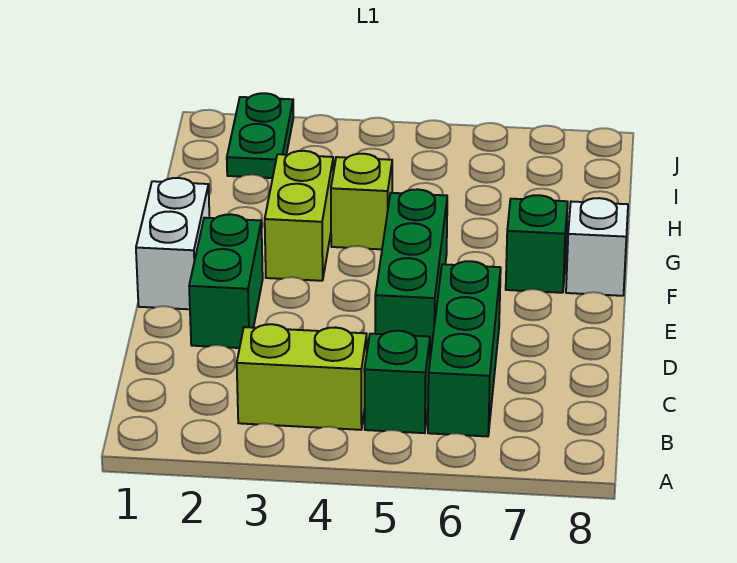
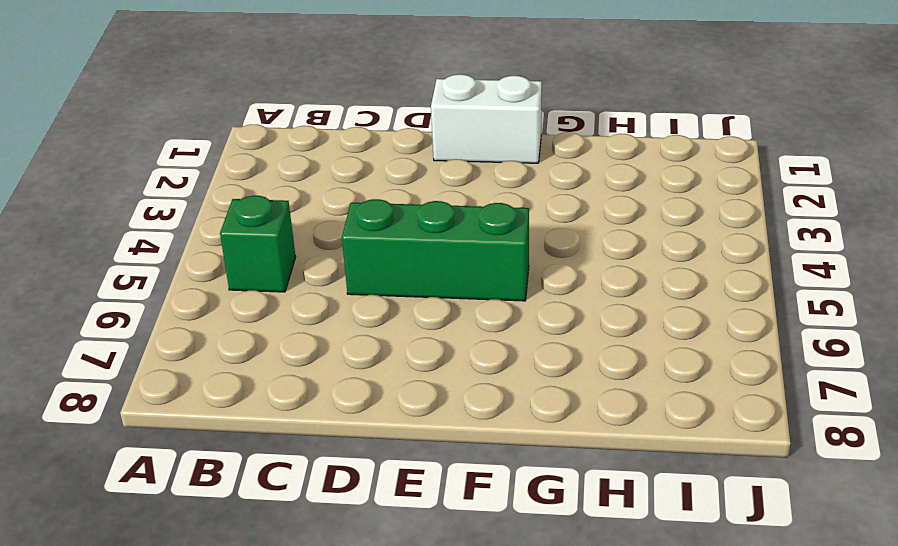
none -> lime 1x2 brick [237,324,367,430]
none -> green 1x3 brick [428,261,501,436]

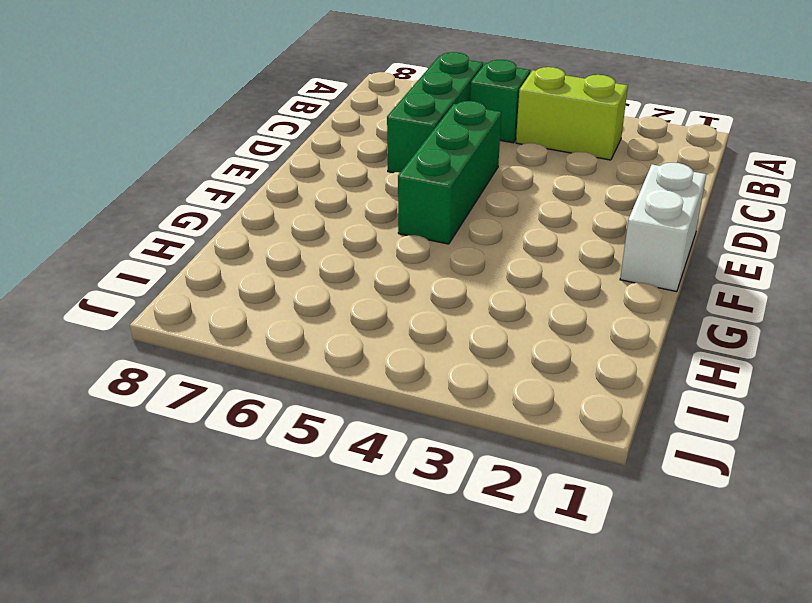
none -> green 1x2 brick [189,214,263,348]
none -> lime 1x2 brick [265,151,333,281]

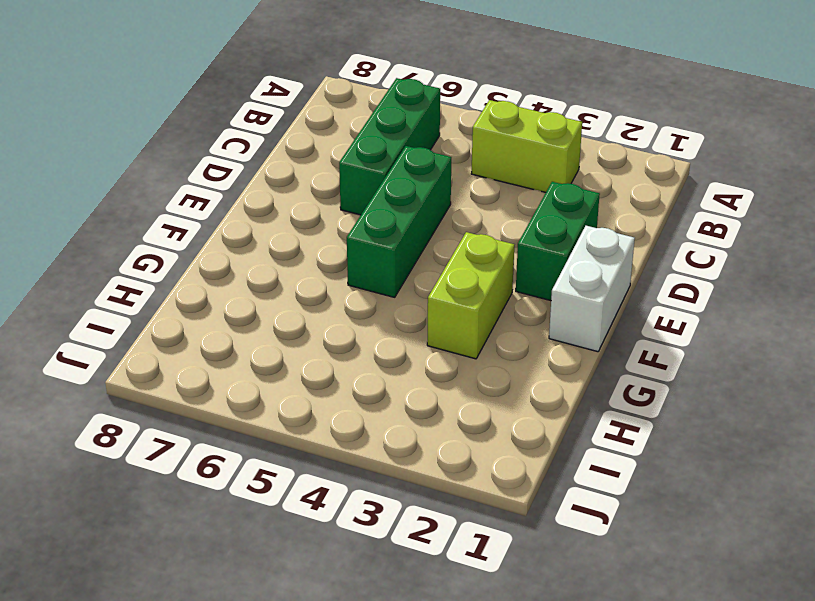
none -> green 1x1 brick [364,331,430,433]
none -> green 1x1 brick [506,195,568,293]

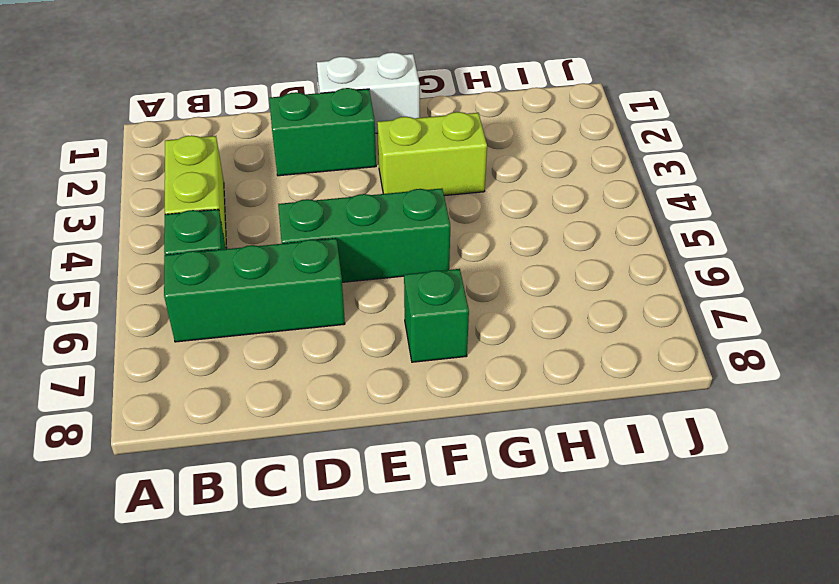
none -> white 1x1 brick [566,198,628,296]
none -> lime 1x1 brick [331,154,392,249]

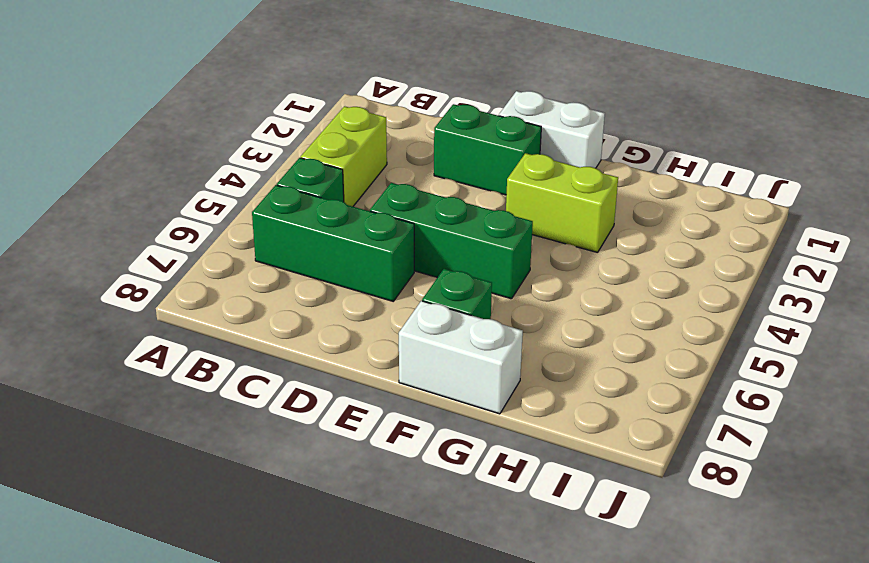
white 1x2 brick [399,301,523,414] -> white 1x1 brick [566,198,628,296]
none -> lime 1x1 brick [331,154,392,249]
none -> green 1x2 plate [227,93,293,178]

